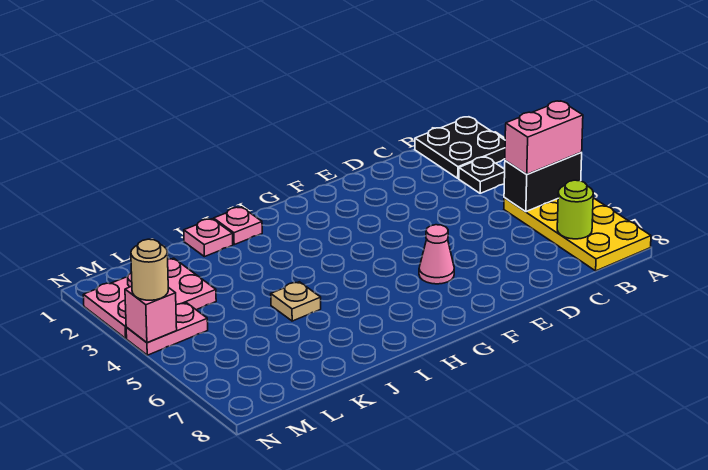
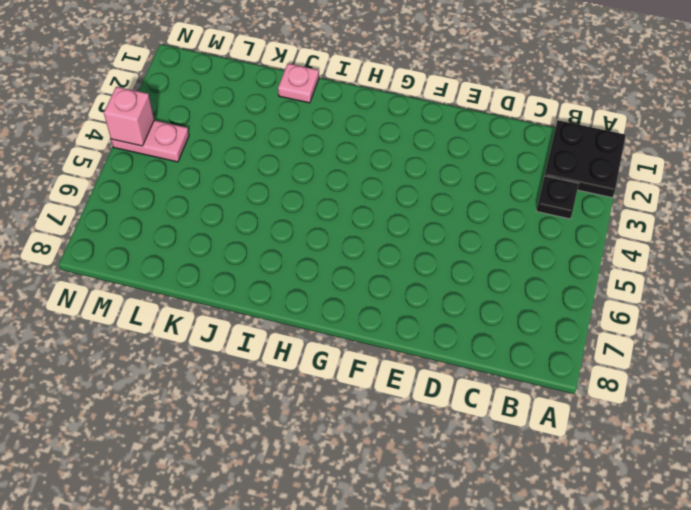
none -> yellow 2x4 plate [504,198,651,271]
none -> pink 1x1 cone [419,225,454,284]
none -> pink 1x1 plate [214,207,262,245]

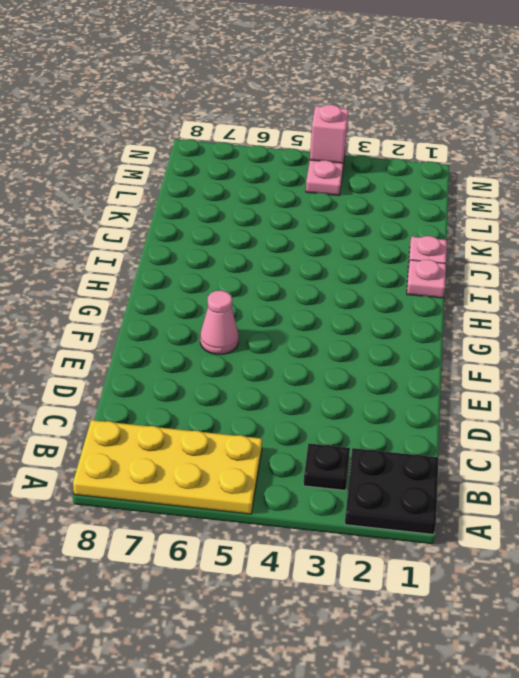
none -> tan 1x1 plate [271,282,321,321]
none -> pink 2x3 plate [83,258,216,338]
none -> black 1x2 brick [504,153,582,212]

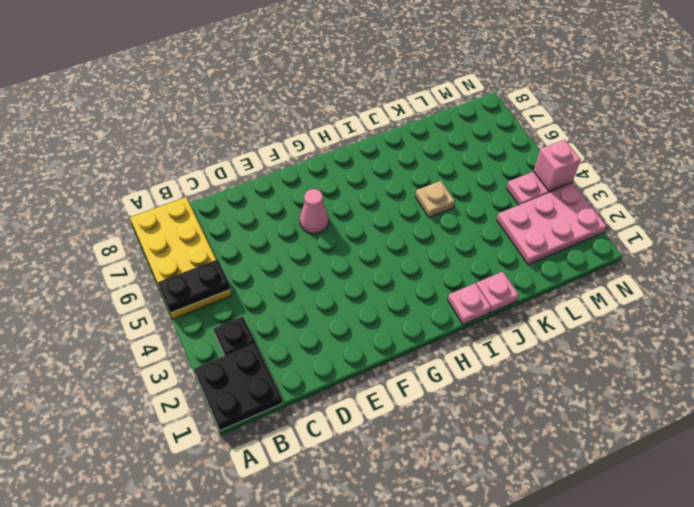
black 1x2 plate [158,259,230,313] -> black 1x2 brick [504,153,582,212]
none -> lime 1x1 round brick [557,180,593,239]
none -> pink 1x2 brick [505,101,583,174]
none -> tan 1x1 round brick [131,239,168,300]

